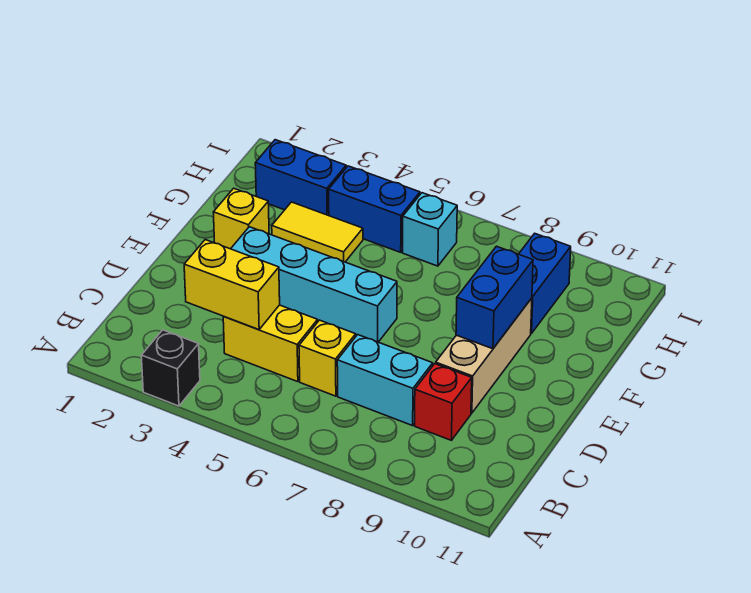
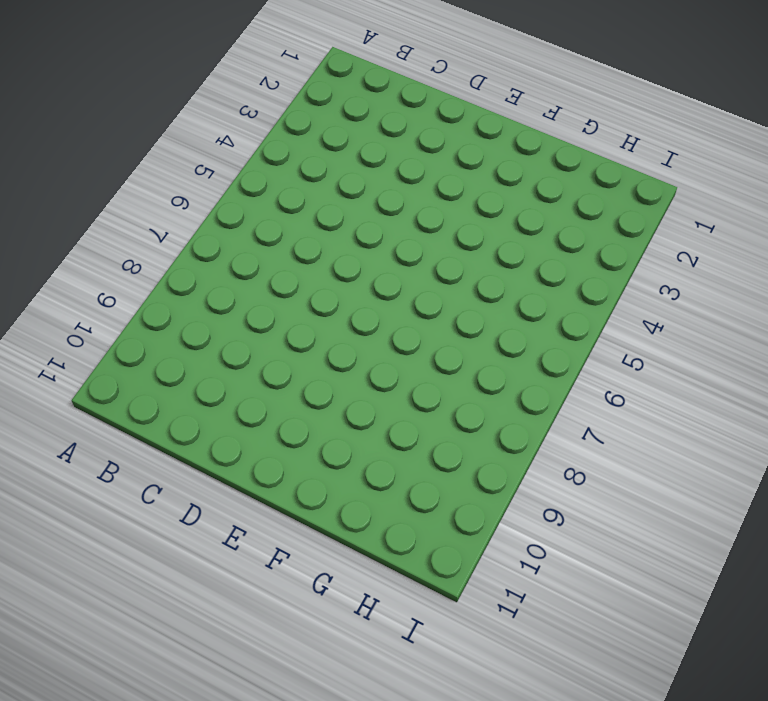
none -> black 1x1 brick [141,330,200,406]
none -> yellow 1x2 brick [223,305,318,382]
none -> yellow 1x1 brick [299,320,356,396]

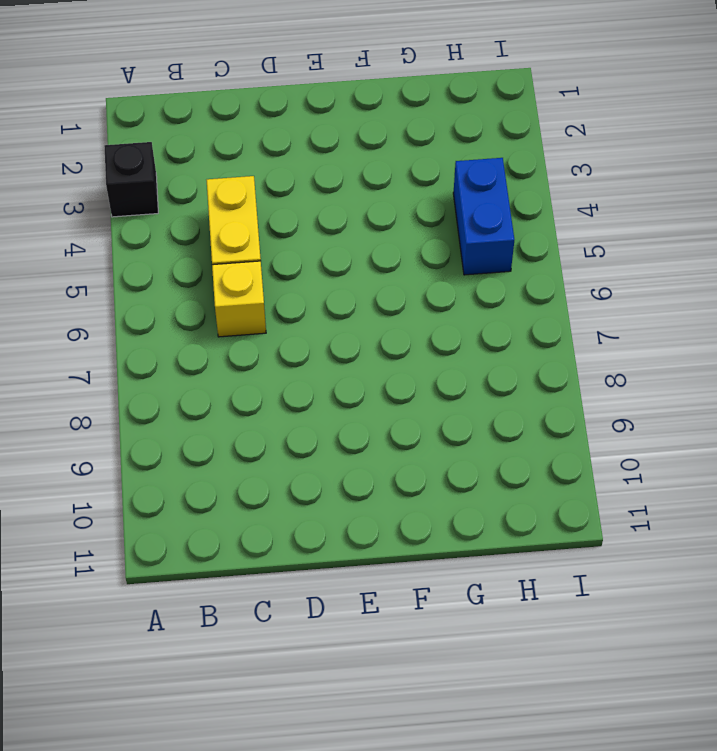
none -> cyan 1x2 brick [337,335,433,426]
none -> red 1x1 brick [415,364,472,440]
none -> tan 1x3 brick [436,298,532,413]

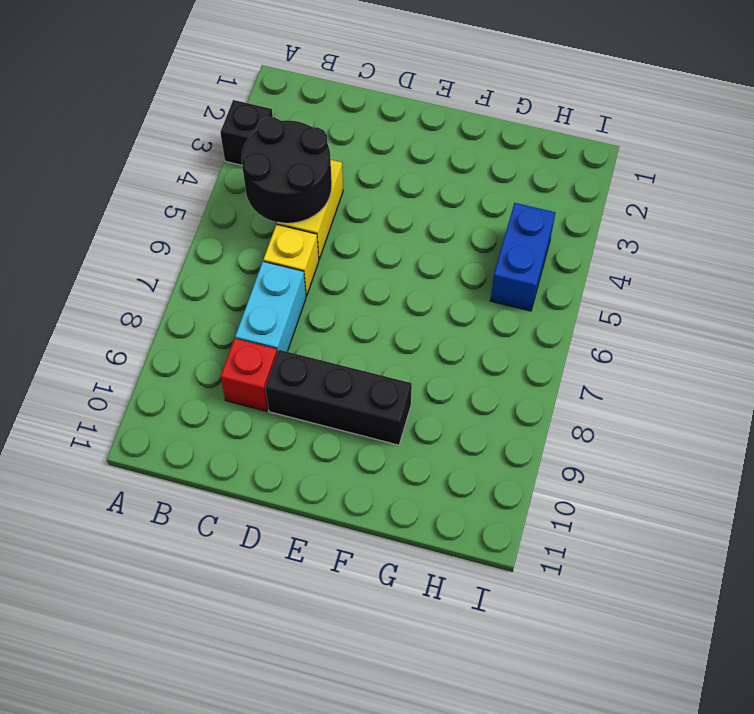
black 2x2 round brick [241,117,332,223] -> yellow 1x2 brick [184,240,280,330]
black 1x3 brick [265,350,412,445] -> tan 1x3 brick [436,298,532,413]
none -> cyan 1x4 brick [231,227,397,342]
none -> yellow 1x1 brick [213,188,269,249]
none -> yellow 1x2 tile [272,202,363,262]

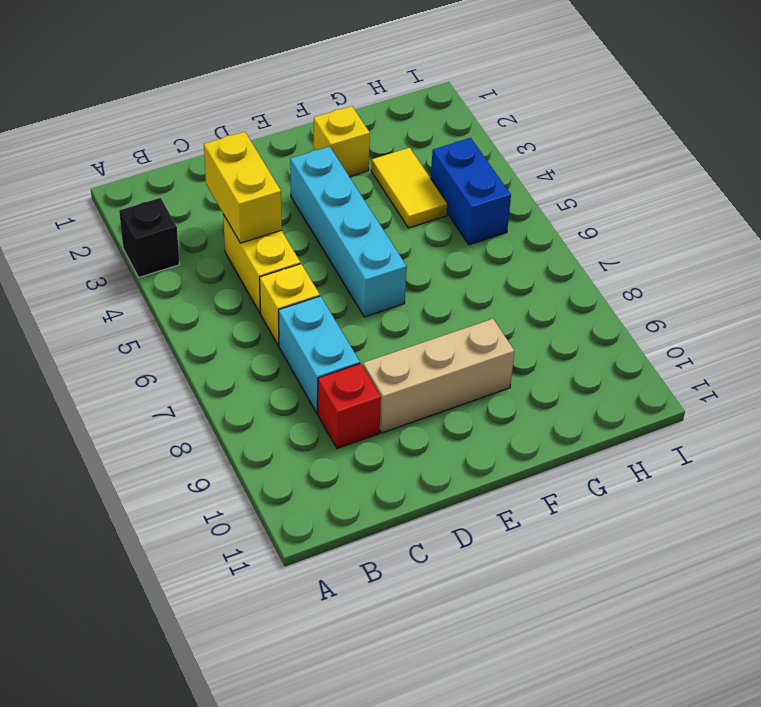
none -> blue 1x2 brick [519,233,571,334]
none -> blue 1x2 brick [255,140,346,216]
none -> cyan 1x1 brick [403,193,457,266]

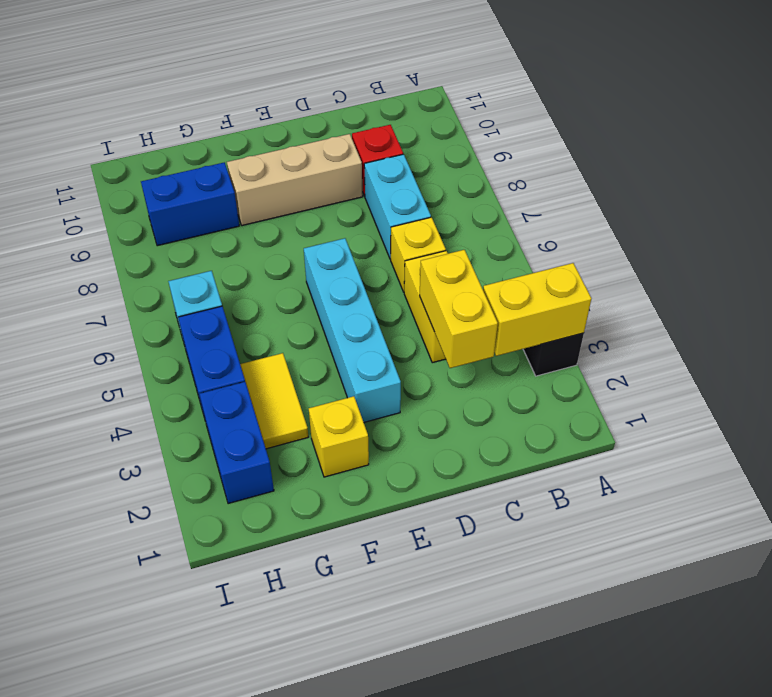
yellow 1x2 brick [483,263,591,356] -> none
none -> blue 1x2 brick [456,246,533,349]

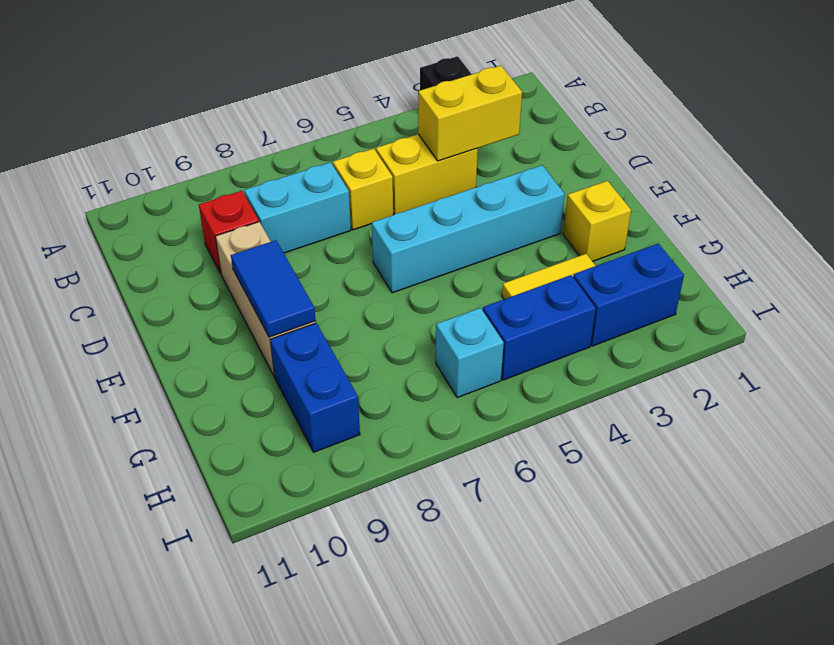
blue 1x2 tile [231,240,316,337] -> blue 1x2 brick [456,246,533,349]

